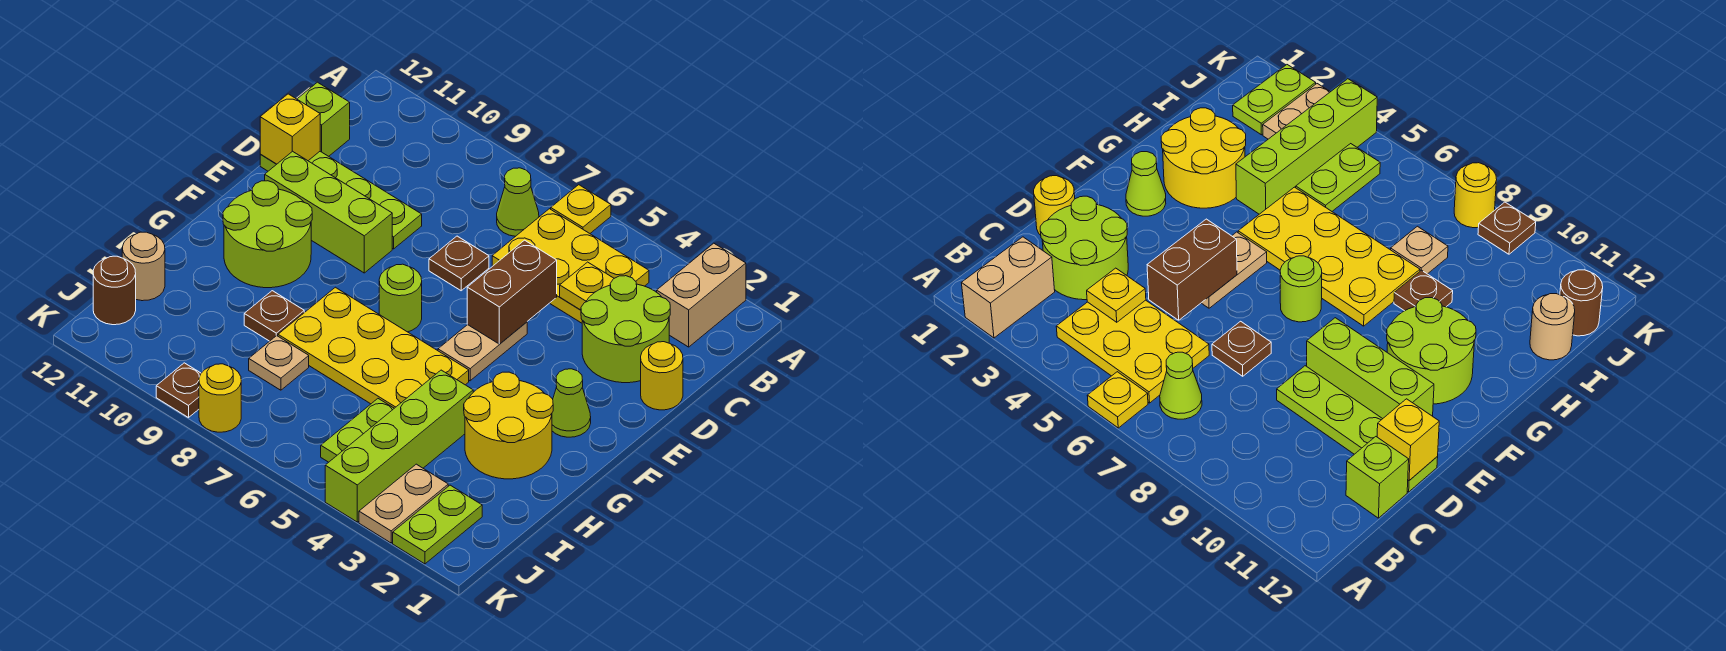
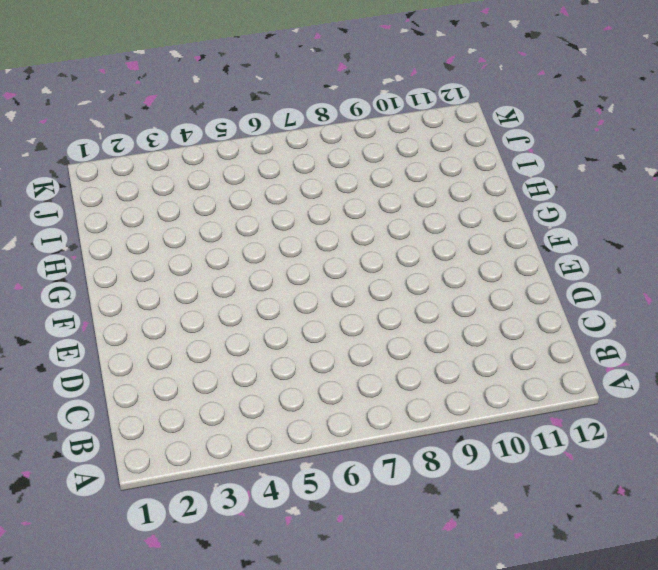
none -> tan 1x2 brick [657,243,746,347]
none -> yellow 1x1 plate [551,185,611,233]
none -> yellow 2x3 plate [492,209,649,323]

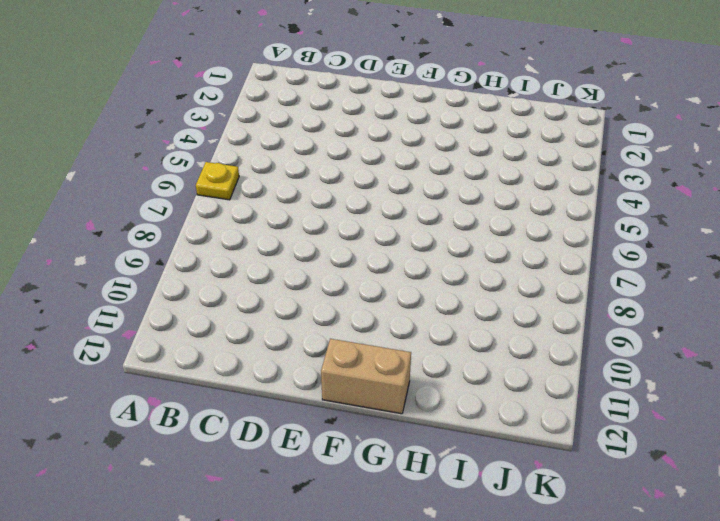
tan 1x2 brick [321,339,411,414] -> tan 1x2 brick moved to [657,243,746,347]
none -> yellow 2x3 plate [492,209,649,323]
none -> lime 1x1 cone [497,168,539,236]
none -> lime 2x2 round brick [581,276,670,383]

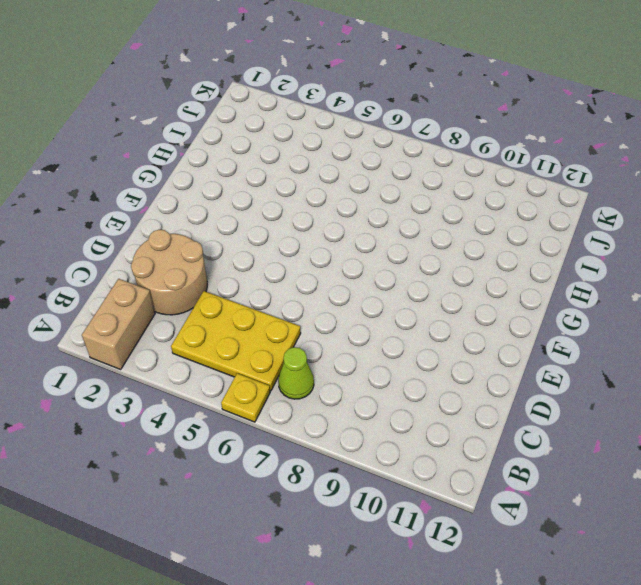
tan 2x2 round brick [131,230,207,315] -> lime 2x2 round brick [581,276,670,383]
none -> lime 1x1 brick [297,82,350,156]
none -> yellow 1x1 round brick [641,342,683,410]
none -> brown 1x1 plate [429,236,489,291]

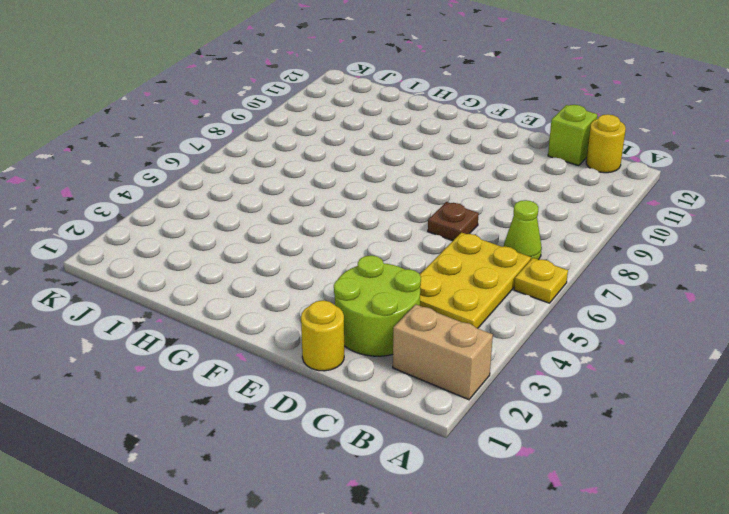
yellow 1x1 round brick [586,114,626,173] -> yellow 1x1 round brick moved to [199,364,241,432]
none -> lime 1x4 plate [260,151,422,249]
none -> tan 1x2 plate [438,322,527,381]
none -> lime 1x3 brick [265,151,392,273]

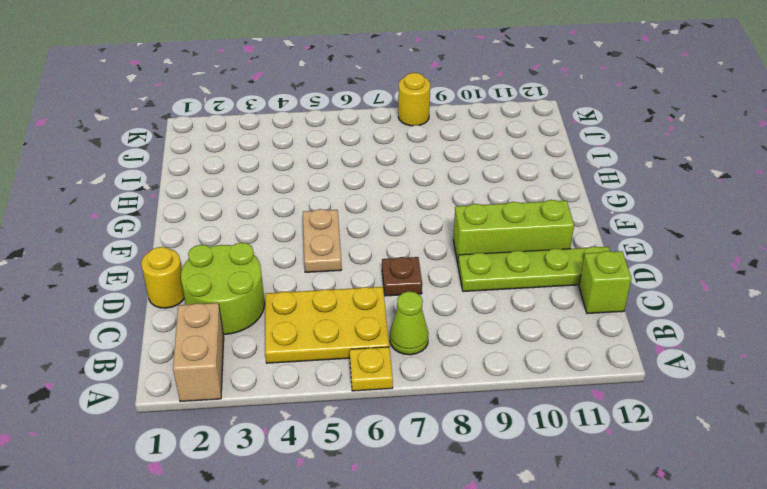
none -> lime 1x1 cone [552,369,591,437]
none -> lime 1x1 round brick [379,264,422,332]
none -> lime 2x2 round brick [223,181,312,288]

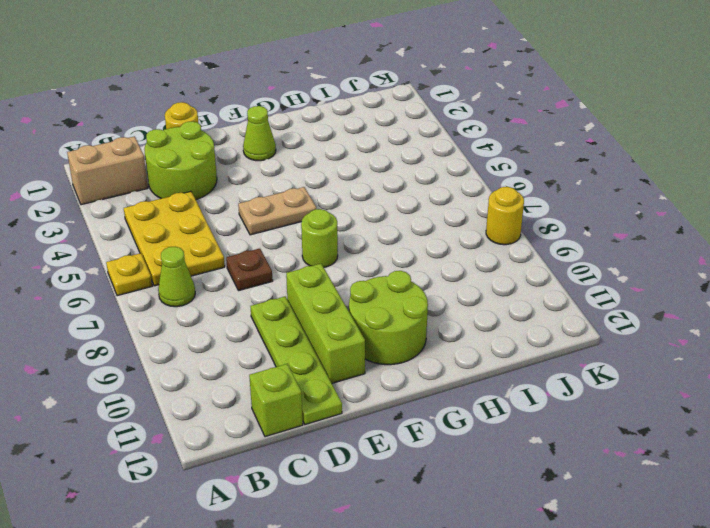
none -> yellow 2x2 round brick [464,372,553,479]
none -> yellow 2x4 plate [278,287,469,408]
none -> lime 1x4 brick [325,370,473,522]

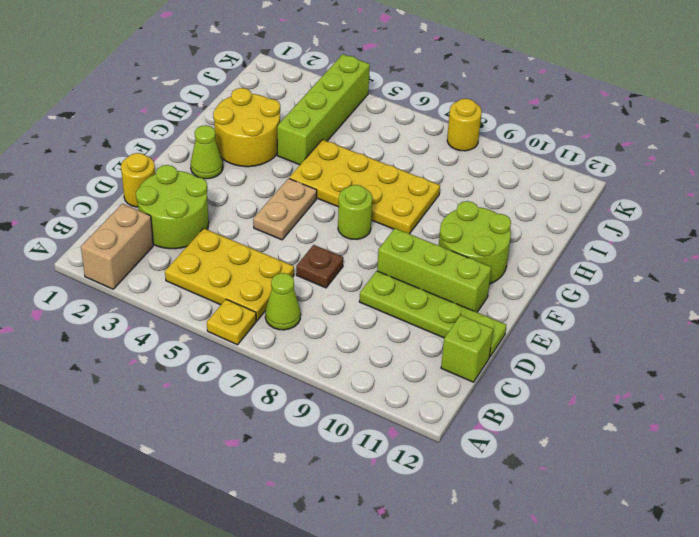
none -> brown 1x1 plate [244,291,304,341]
none -> lime 1x2 plate [321,399,394,462]
none -> tan 1x1 plate [249,336,309,390]

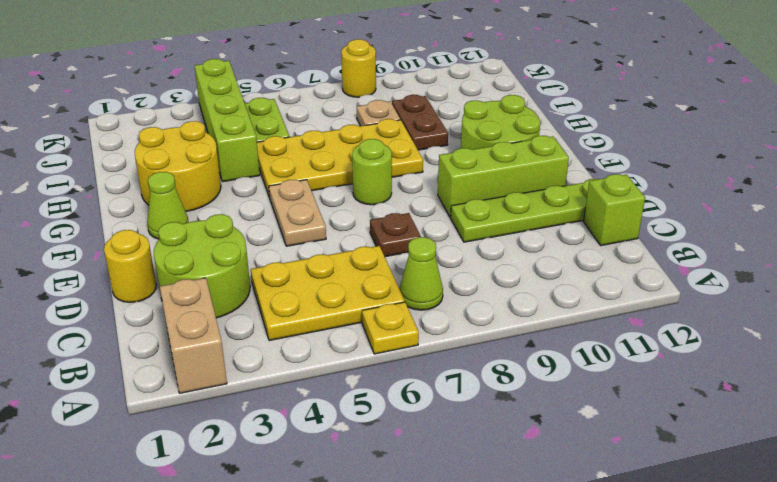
brown 1x2 plate [392,95,448,150] -> brown 1x1 plate [244,291,304,341]
none -> tan 1x1 round brick [122,232,165,301]
none -> lime 1x2 plate [393,485,482,564]
none -> tan 1x2 plate [359,464,448,543]

